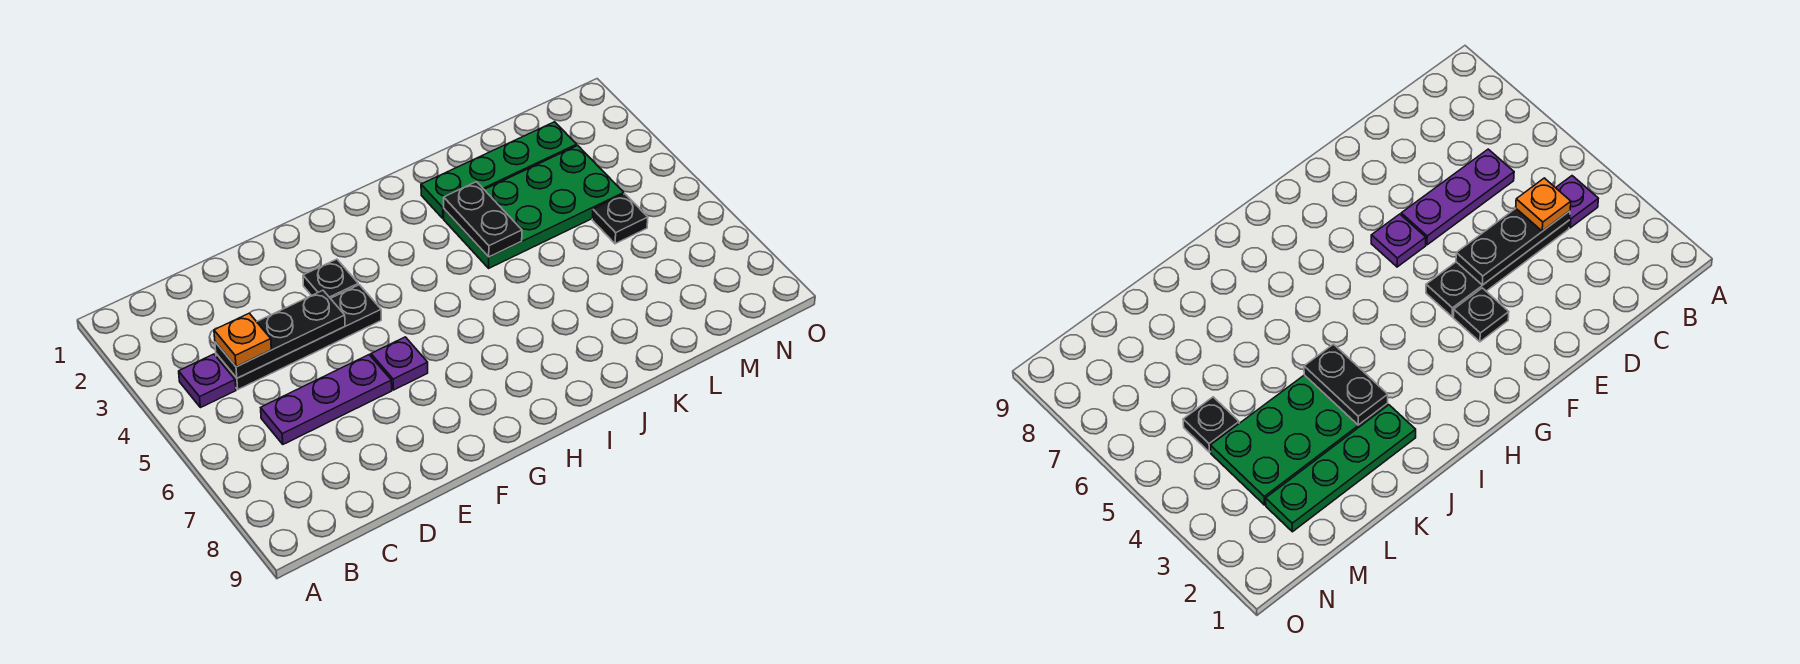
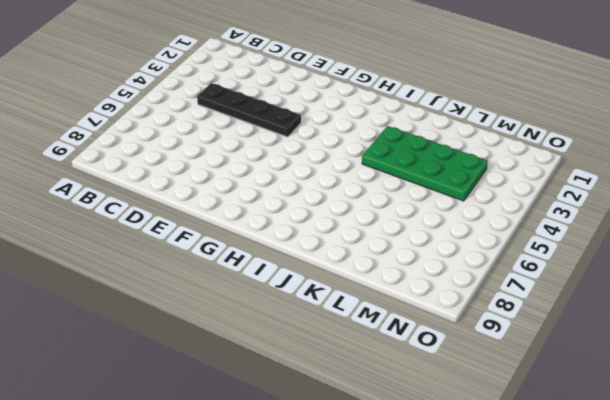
none -> purple 1x1 plate [179,354,236,408]
none -> purple 1x3 plate [261,355,392,444]

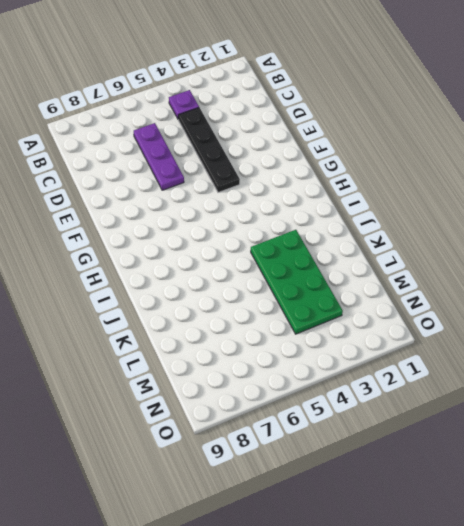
none -> black 1x1 plate [303,259,358,298]
none -> purple 1x1 plate [371,337,428,390]

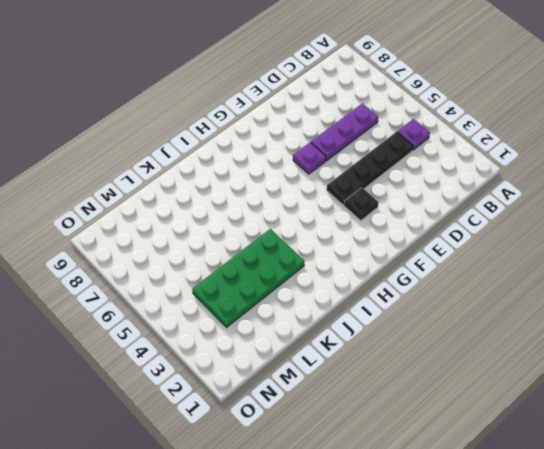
none -> green 1x4 plate [421,122,577,218]
none -> black 1x1 plate [592,194,648,244]

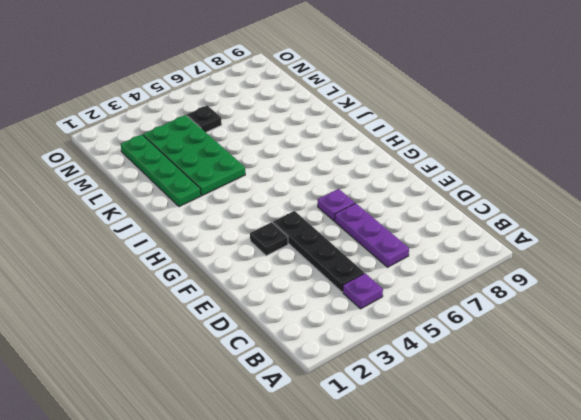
none -> black 1x3 plate [215,290,345,378]
none -> black 1x2 plate [444,182,522,257]

